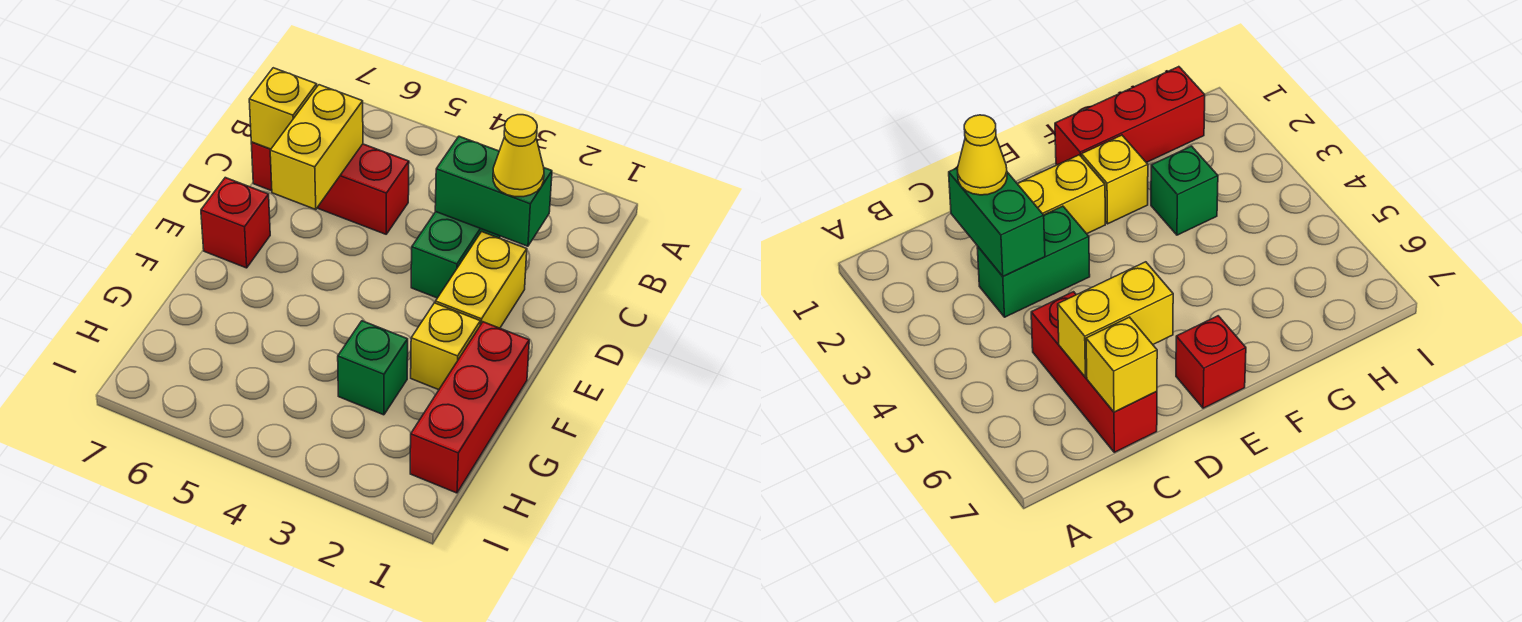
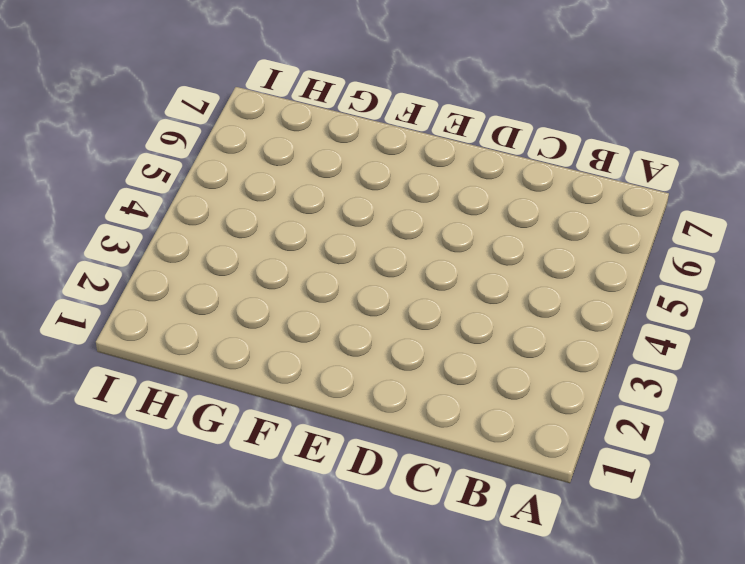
none -> green 1x2 brick [411,212,500,298]
none -> red 1x3 brick [251,142,409,234]

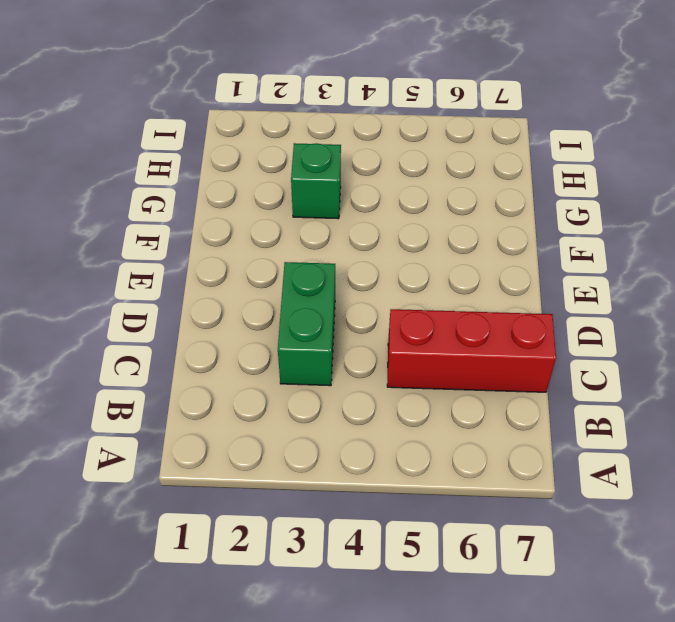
none -> yellow 1x2 brick [435,232,527,328]
none -> red 1x1 brick [201,178,270,268]

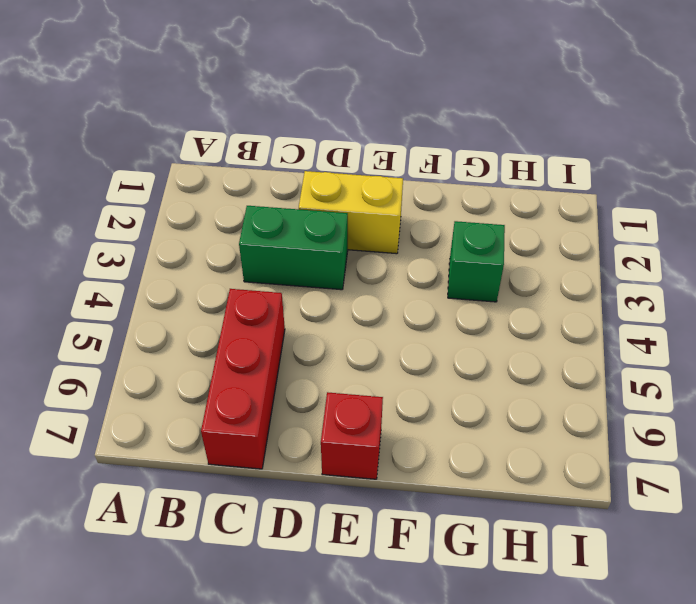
none -> red 1x3 brick [410,322,529,493]
none -> yellow 1x1 brick [411,303,480,390]

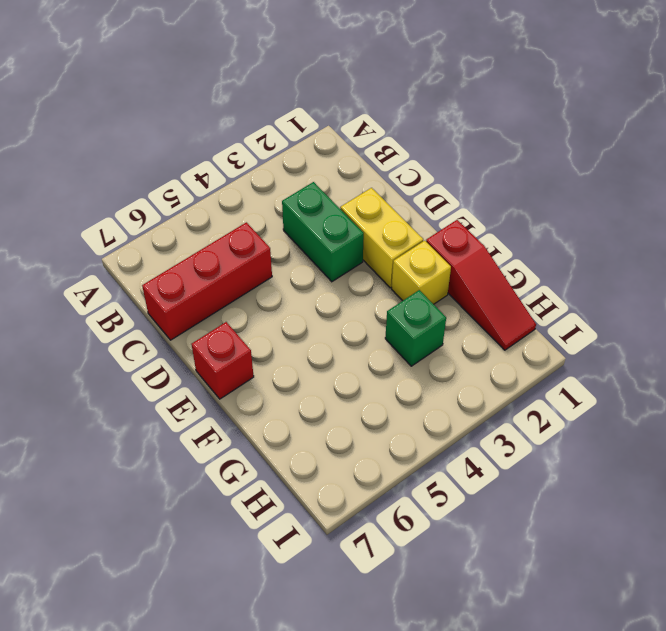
red 1x3 slope [426,220,536,350] -> red 1x3 brick [410,322,529,493]
none -> green 1x2 brick [435,136,552,246]
none -> yellow 1x2 brick [270,85,363,210]

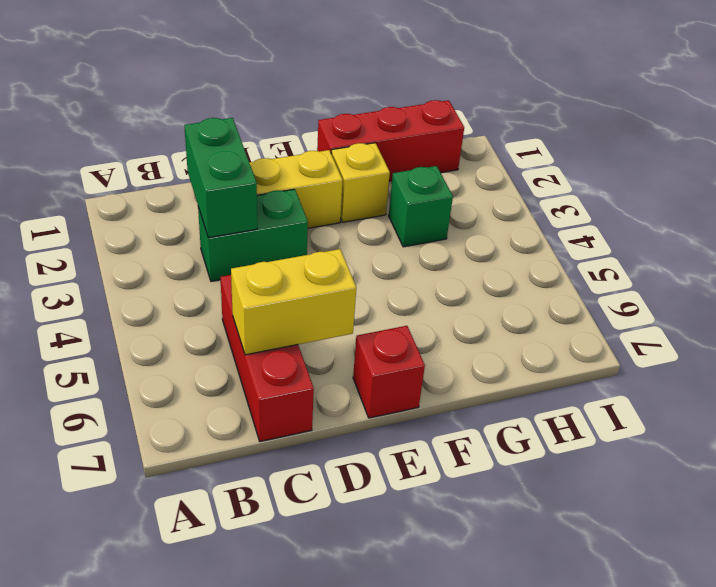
none -> yellow 1x1 brick [249,68,317,149]
none -> yellow 1x1 cone [493,115,544,197]

